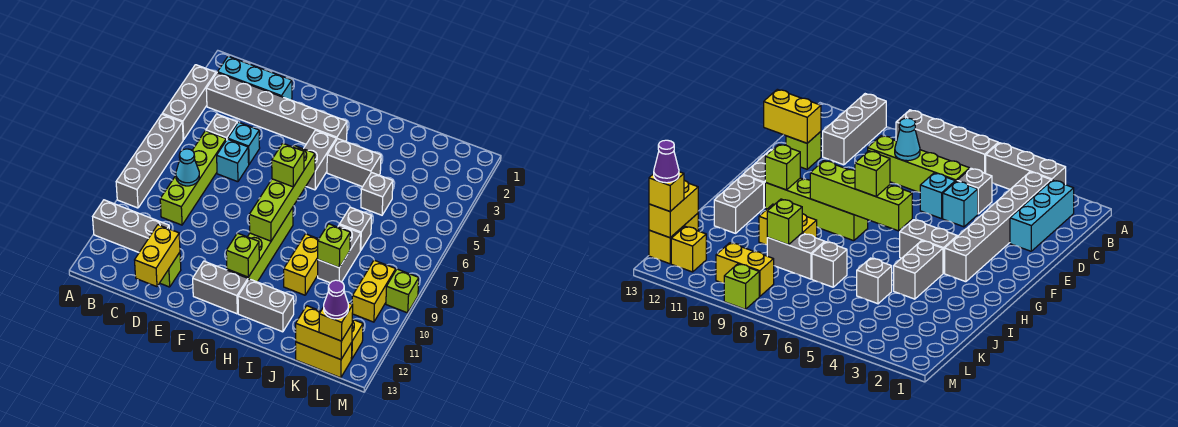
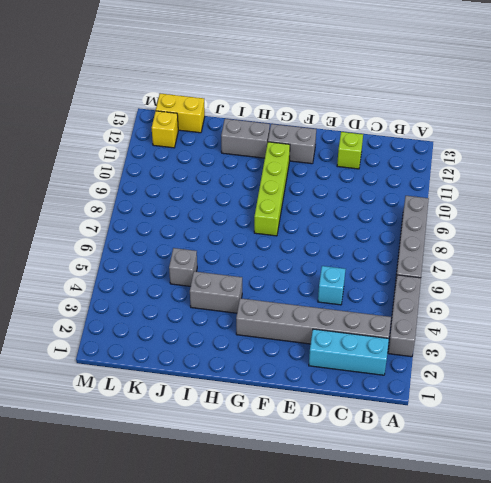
none -> grey 1x3 brick [93,200,169,252]
none -> grey 1x1 brick [206,114,237,140]
none -> lime 1x4 brick [160,131,226,225]
none -> cyan 1x1 brick [217,139,249,182]

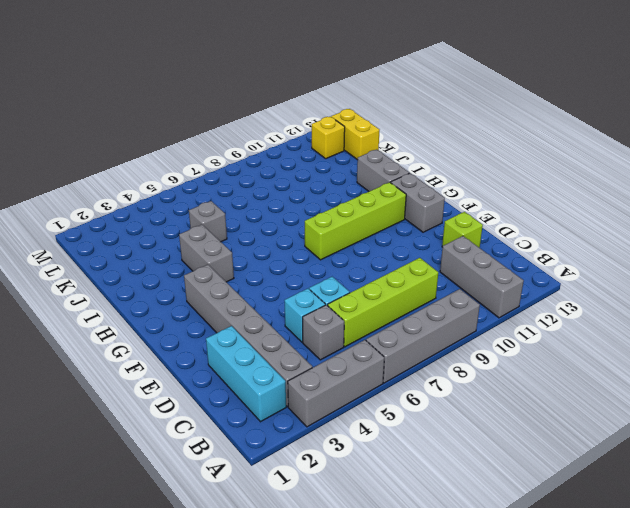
none -> grey 1x2 brick [304,130,336,190]
none -> yellow 1x2 brick [284,234,319,295]
none -> grey 1x1 brick [340,207,372,251]
none -> grey 1x2 brick [318,225,361,283]

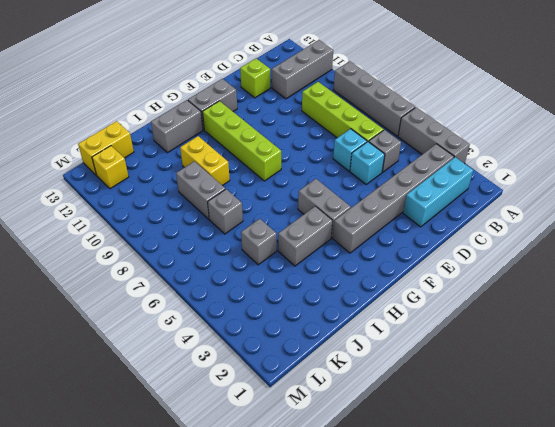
none -> yellow 1x2 brick [352,260,396,322]
none -> lime 1x1 brick [386,269,419,313]
none -> cyan 1x1 cone [176,149,199,186]
none -> yellow 1x2 brick [135,225,180,287]

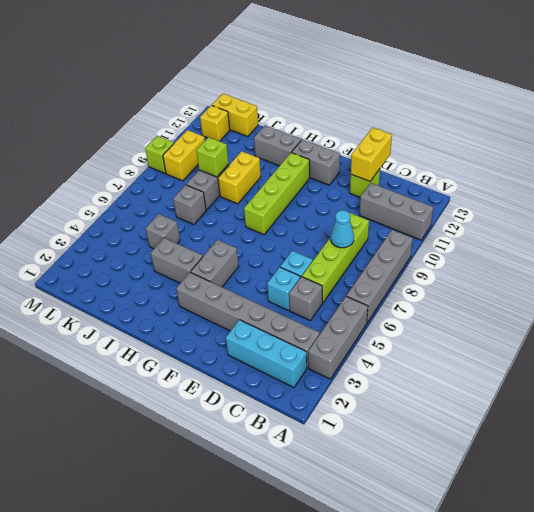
none -> lime 1x4 brick [249,145,315,241]
none -> lime 1x1 brick [226,233,259,277]
none -> yellow 1x2 brick [296,306,352,360]
none -> lime 1x1 brick [272,143,304,187]

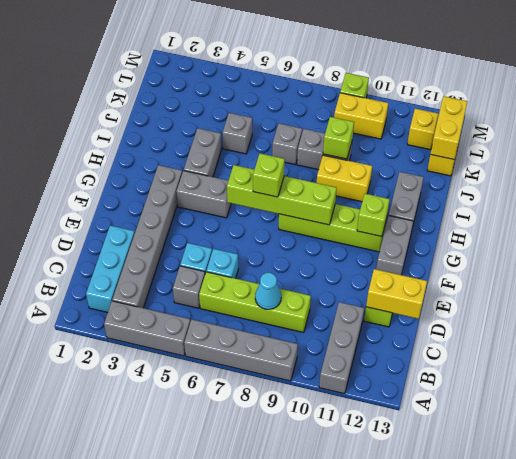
none -> yellow 1x1 brick [319,303,353,341]
none -> purple 1x1 cone [324,280,348,319]

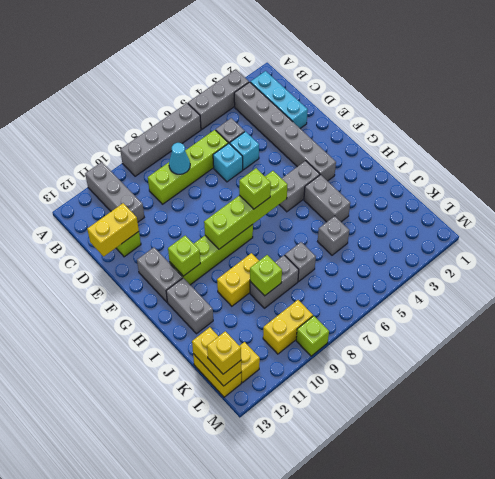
none -> purple 1x1 cone [324,280,348,319]

